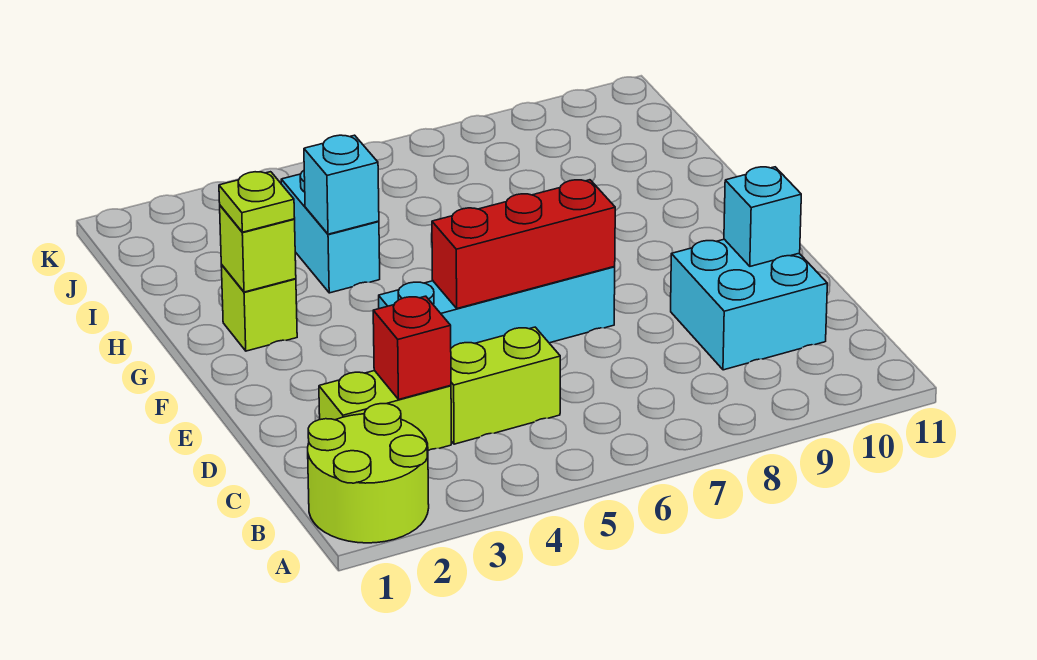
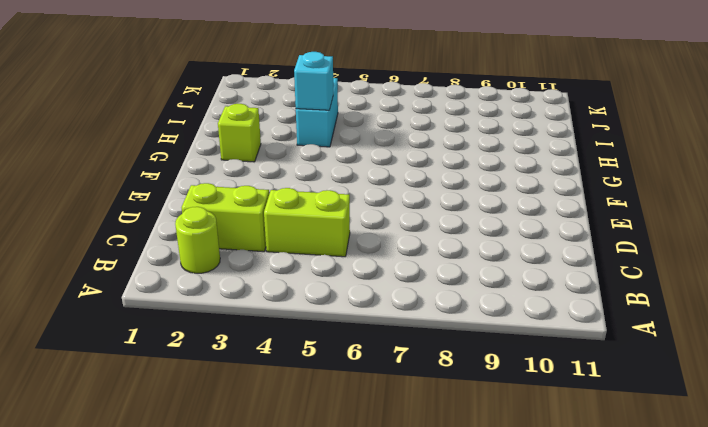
lime 1x1 round brick [175,207,220,273] -> lime 2x2 round brick [308,404,429,543]
none -> cyan 2x2 brick [671,239,827,370]
none -> cyan 1x4 brick [379,267,615,348]
none -> red 1x1 brick [373,296,451,400]

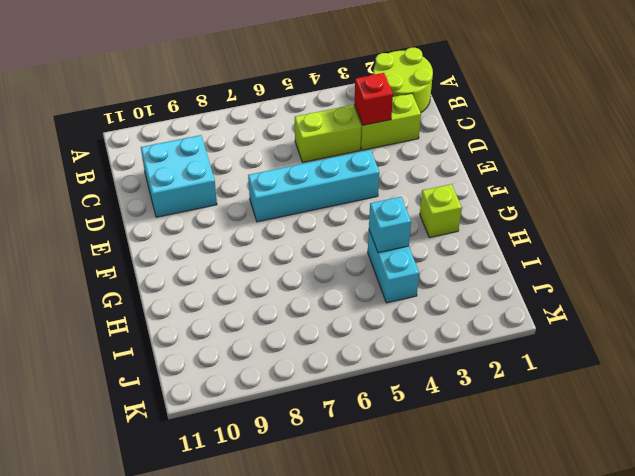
none -> cyan 1x1 brick [724,167,801,266]
none -> red 1x3 brick [432,180,615,308]
none -> lime 1x1 brick [220,206,296,292]

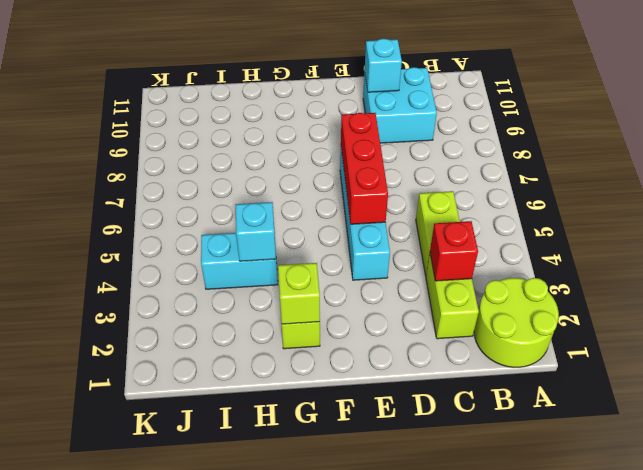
none -> lime 1x1 plate [219,172,295,232]

